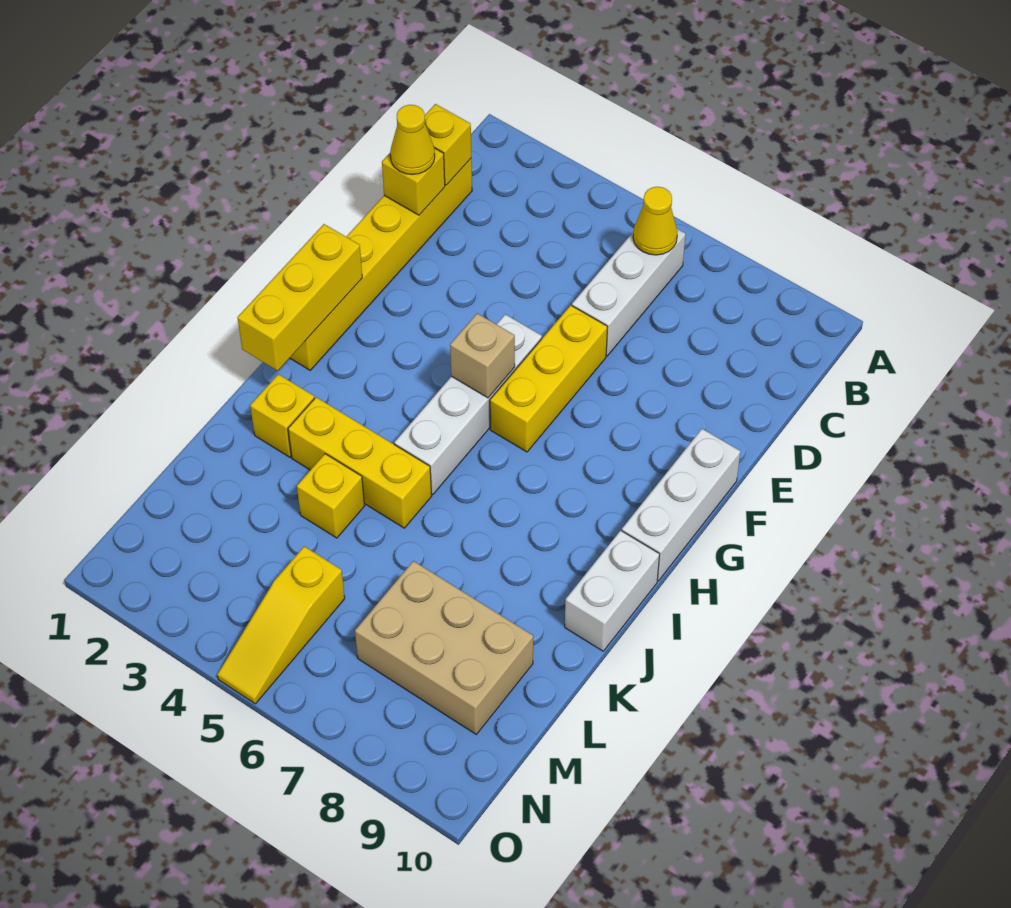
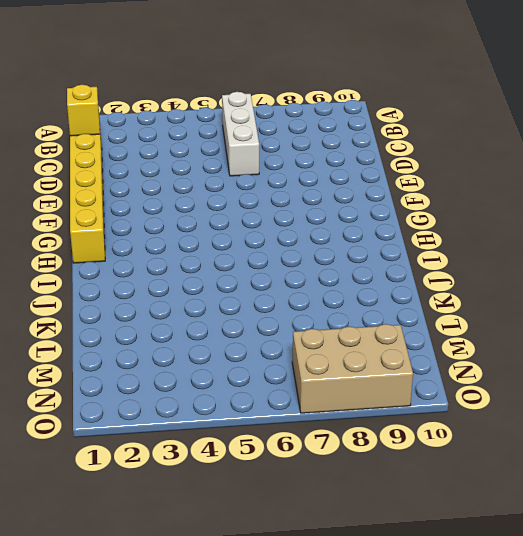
tan 2x3 brick [292,324,413,413] -> tan 2x3 brick moved to [355,561,533,734]
none -> yellow 1x3 brick [490,305,607,452]
none -> white 1x4 brick [394,314,542,495]
none -> white 1x3 brick [622,429,740,581]

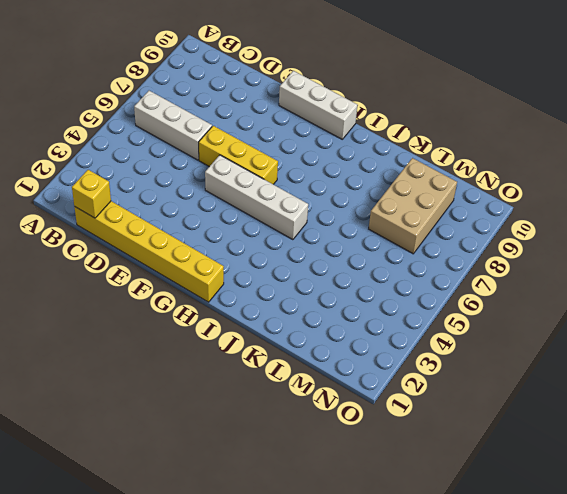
none -> white 1x2 brick [565,530,660,651]
none -> yellow 1x1 brick [250,374,315,457]
none -> yellow 1x3 brick [288,397,432,528]

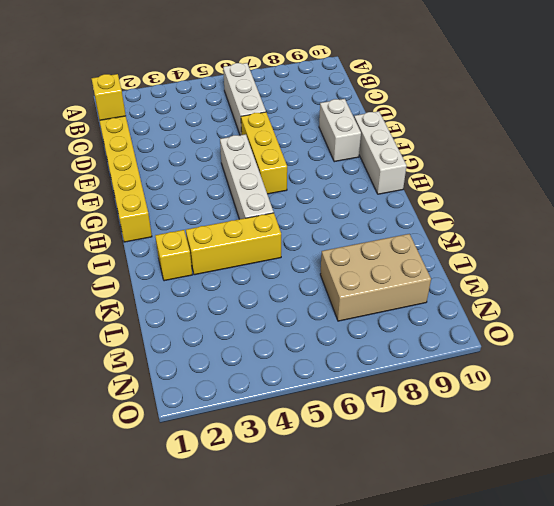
white 1x2 brick [319,99,361,162] -> white 1x2 brick moved to [565,530,660,651]
none -> yellow 1x1 brick [297,454,365,538]
none -> yellow 1x3 slope [217,546,345,704]
none -> yellow 1x1 cone [633,187,678,255]

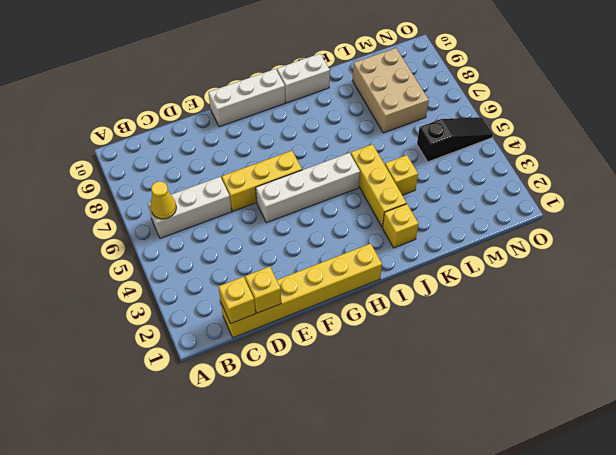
black 1x3 slope [417,117,493,162] -> yellow 1x3 slope [217,546,345,704]
none -> yellow 1x3 brick [237,224,362,371]
none -> tan 1x1 brick [450,313,515,398]
none -> yellow 1x1 cone [390,105,435,174]

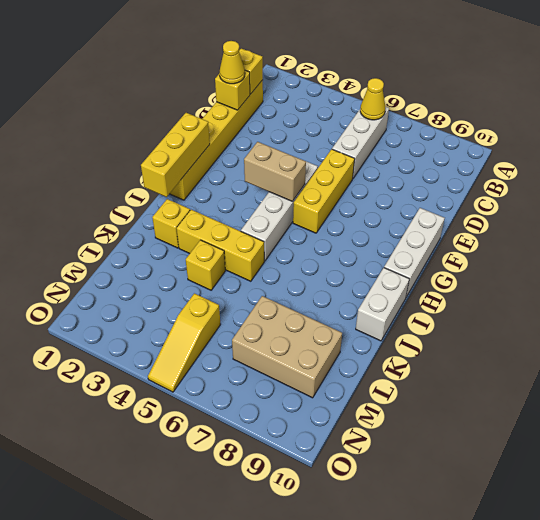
tan 1x2 brick [244,142,306,201] -> tan 1x1 brick [450,313,515,398]

